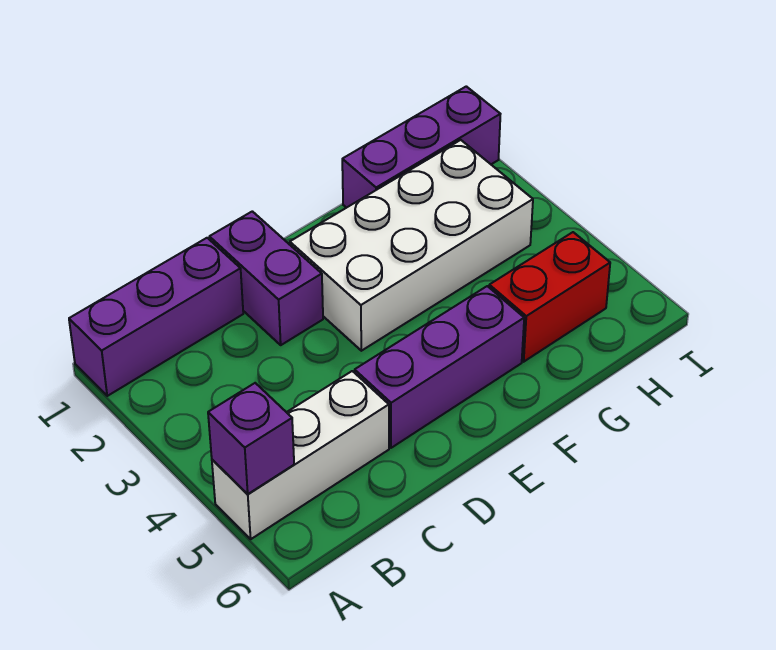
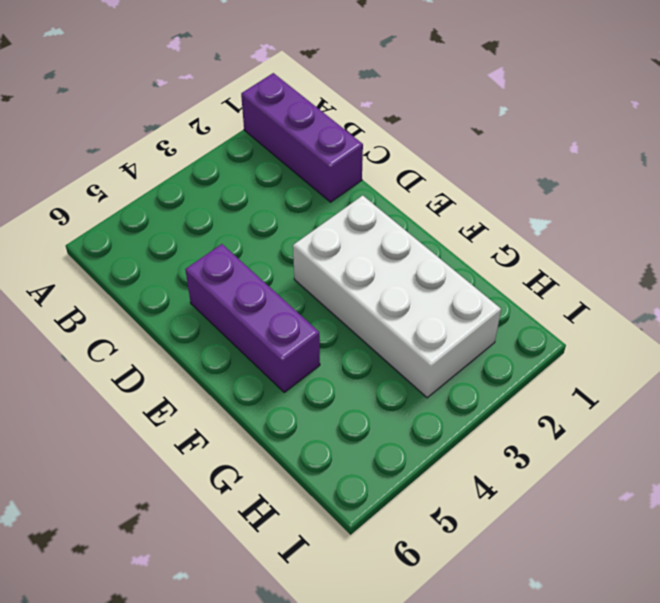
none -> white 1x3 brick [212,371,389,539]
none -> purple 1x2 brick [209,211,323,345]

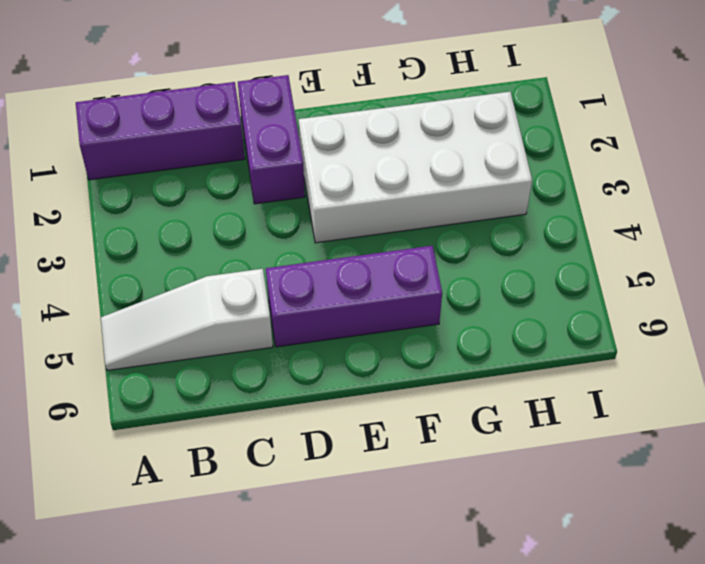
white 1x3 slope [101,269,273,371] -> white 1x3 brick [212,371,389,539]
none -> purple 1x3 brick [342,86,500,208]
none -> red 1x2 brick [489,232,610,362]

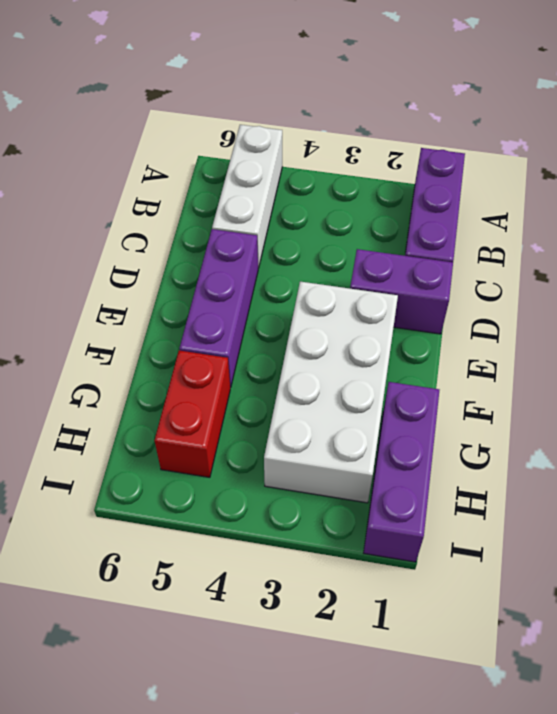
none -> purple 1x1 brick [208,383,294,494]

